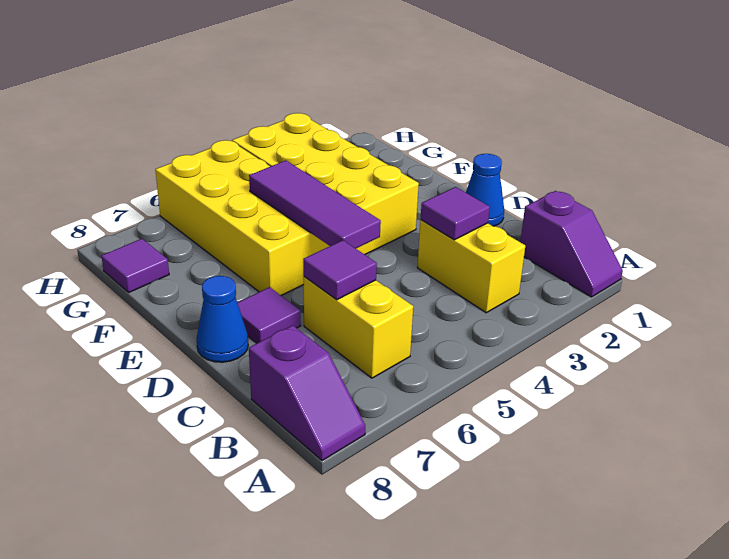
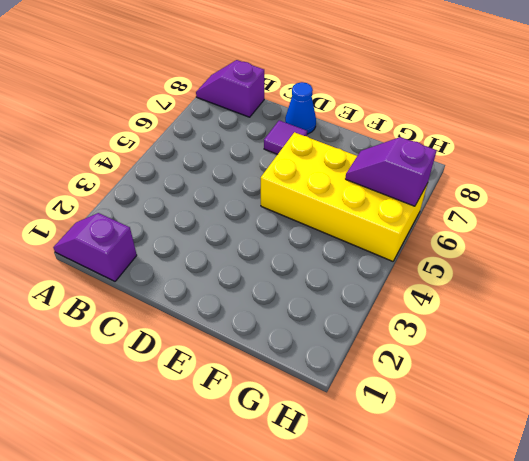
purple 1x2 slope [345,137,437,206] -> none
none -> yellow 1x2 brick [417,220,525,313]
none -> yellow 1x2 brick [303,277,413,378]
none -> blue 1x1 cone [466,154,504,226]

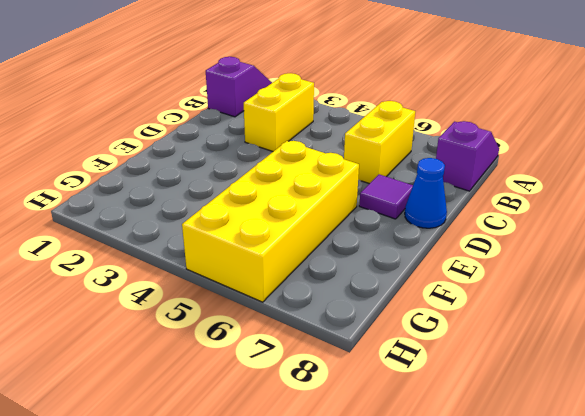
none -> blue 1x1 cone [466,154,504,226]
none -> yellow 2x4 brick [232,113,419,255]
none -> purple 1x1 tile [102,239,169,292]

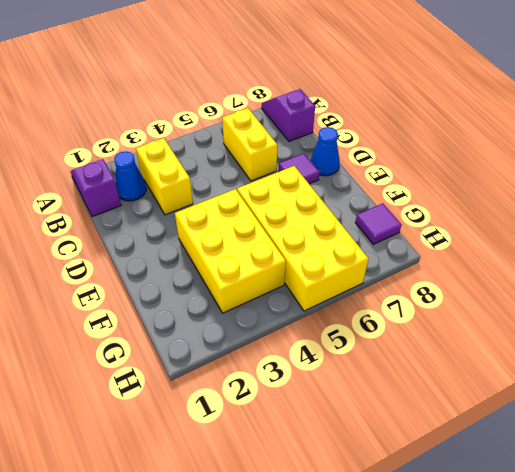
blue 1x1 cone [114,151,146,201] -> blue 1x1 cone moved to [466,154,504,226]
yellow 2x3 brick [175,189,286,313] -> yellow 2x4 brick [232,113,419,255]
none -> purple 1x1 tile [421,187,490,240]
none -> purple 1x1 tile [303,240,377,300]
none -> purple 1x3 tile [249,160,381,249]

